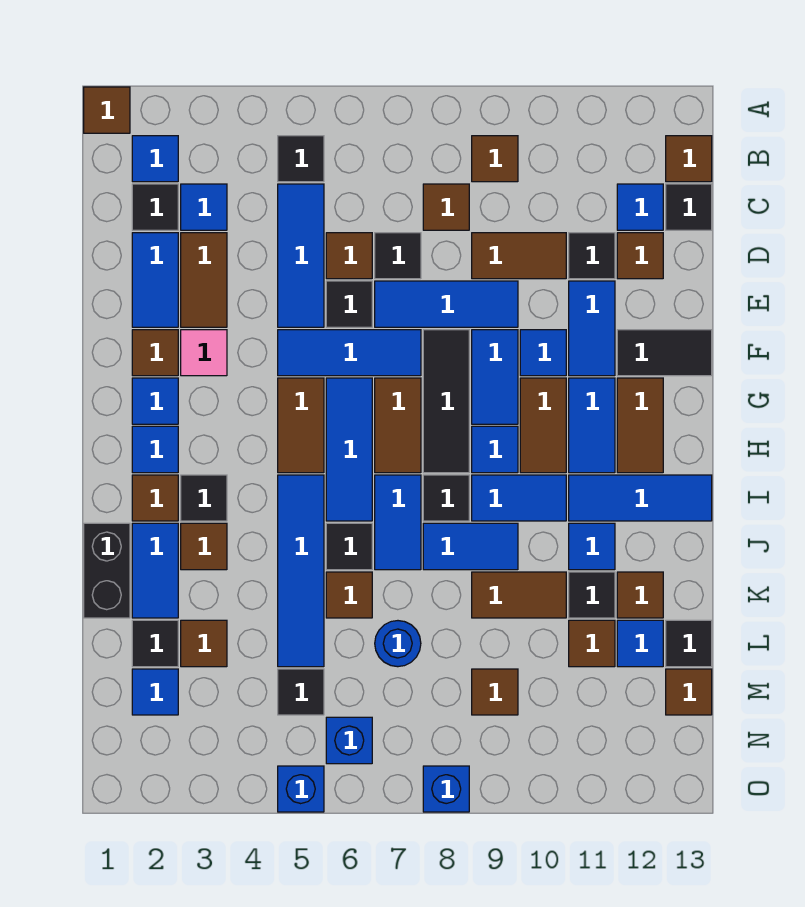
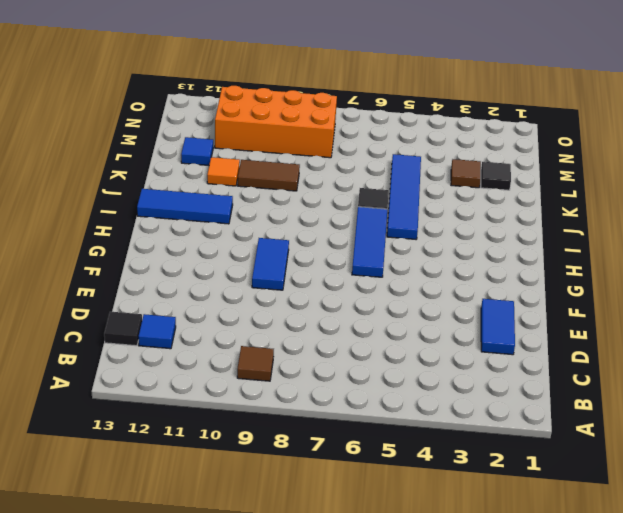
orange 1x1 tile [207,157,240,186] -> black 1x1 tile [569,572,615,618]
orange 2x4 brick [215,86,337,158] -> brown 1x1 tile [472,669,518,715]
none -> brown 1x1 tile [84,87,130,133]
none -> blue 1x1 tile [132,136,178,182]
none -> black 1x1 tile [278,136,324,182]
none -> brown 1x1 tile [666,136,712,182]

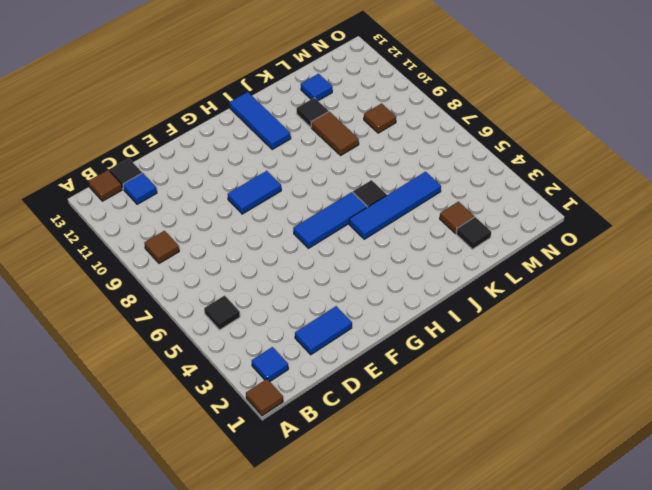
none -> black 1x1 tile [132,184,178,230]
none -> blue 1x1 tile [181,184,227,230]
none -> blue 1x3 tile [278,184,324,327]
none -> brown 1x1 tile [423,184,469,230]

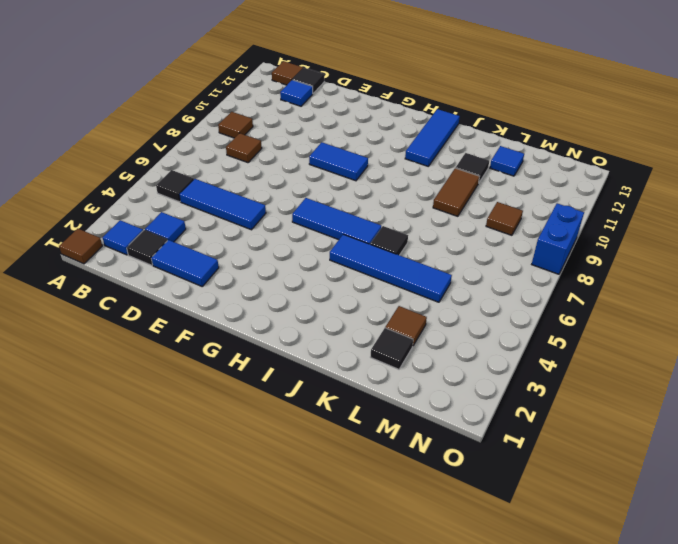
blue 1x2 brick [532,203,584,274] -> blue 1x1 brick [423,766,469,812]
none -> brown 1x2 tile [181,233,227,327]
none -> brown 1x1 tile [326,233,372,279]
none -> black 1x1 tile [375,233,421,279]
none -> brown 1x2 tile [472,233,566,279]

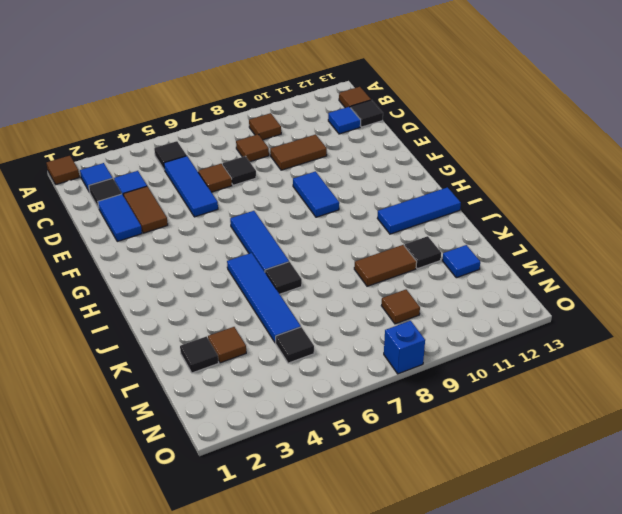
none -> black 1x1 tile [569,233,615,279]
none -> brown 1x1 tile [617,233,663,279]
none -> black 1x1 tile [326,281,372,327]
none -> blue 1x3 tile [375,281,518,327]

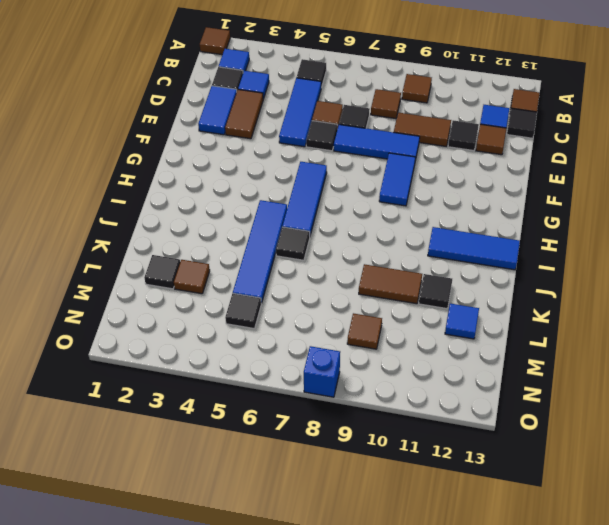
none -> blue 1x2 tile [569,281,615,376]
none -> brown 1x1 tile [132,330,178,376]
none -> pink 1x1 tile [181,330,227,376]
none -> blue 1x3 tile [278,330,421,376]

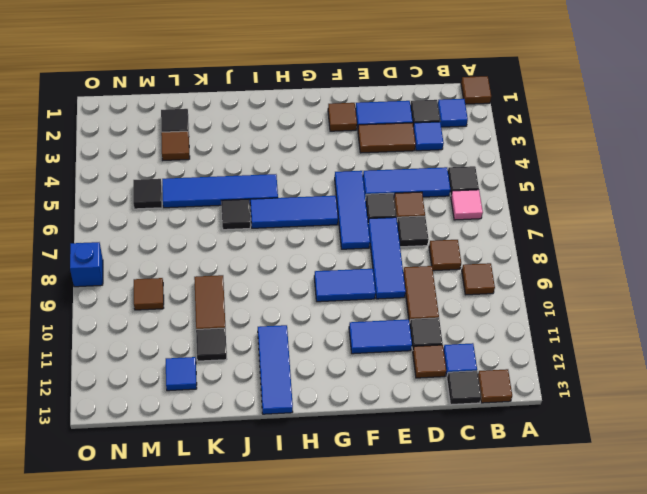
pink 1x1 tile [451,190,483,220] -> pink 1x1 tile moved to [181,330,227,376]
none -> black 1x3 tile [423,330,469,473]
none -> blue 1x1 tile [520,330,566,376]
none -> black 1x2 tile [617,330,712,376]
none -> blue 1x1 tile [132,378,178,424]

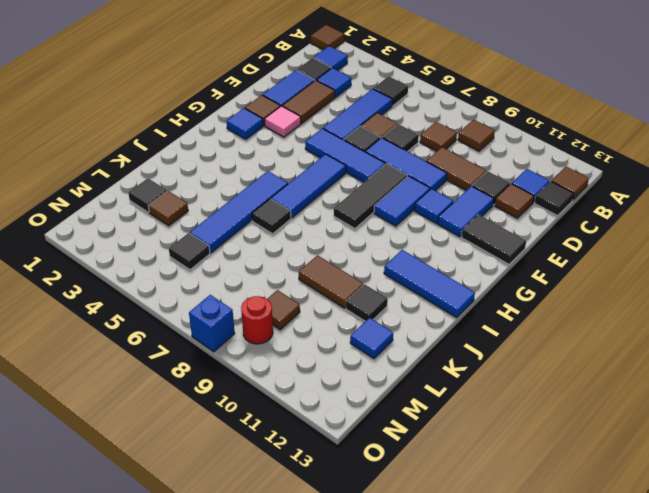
red 1x1 round brick [241,296,273,344] -> none
none -> brown 1x2 tile [278,378,324,473]
none -> brown 1x2 tile [375,378,421,473]
none -> brown 1x2 tile [520,378,566,473]
none -> blue 1x2 tile [569,378,615,473]

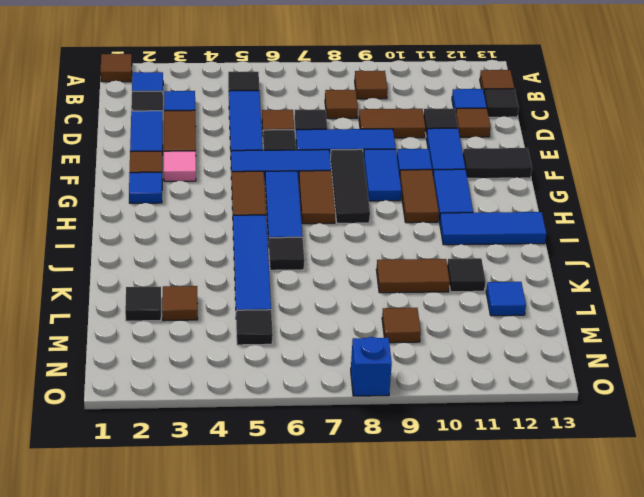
none -> brown 1x2 tile [617,378,663,473]
none -> blue 1x1 tile [132,426,178,473]
none -> blue 1x1 tile [472,426,518,473]
none -> brown 1x1 tile [132,475,178,521]

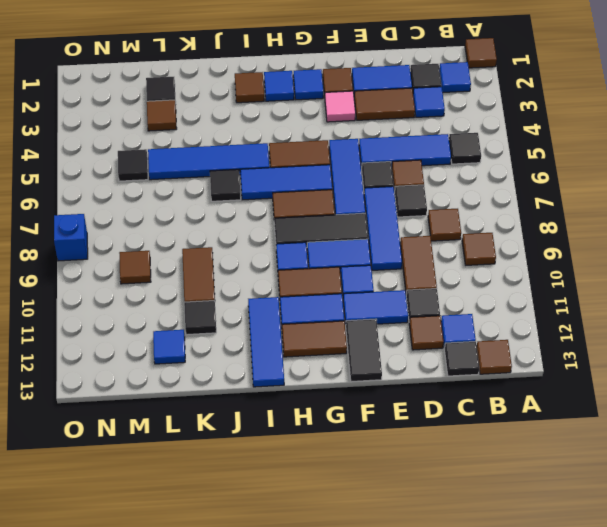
none -> black 1x1 tile [181,475,227,521]
none -> blue 1x2 tile [375,475,421,570]
none -> black 1x1 tile [423,475,469,521]
none -> blue 1x2 tile [472,475,566,521]

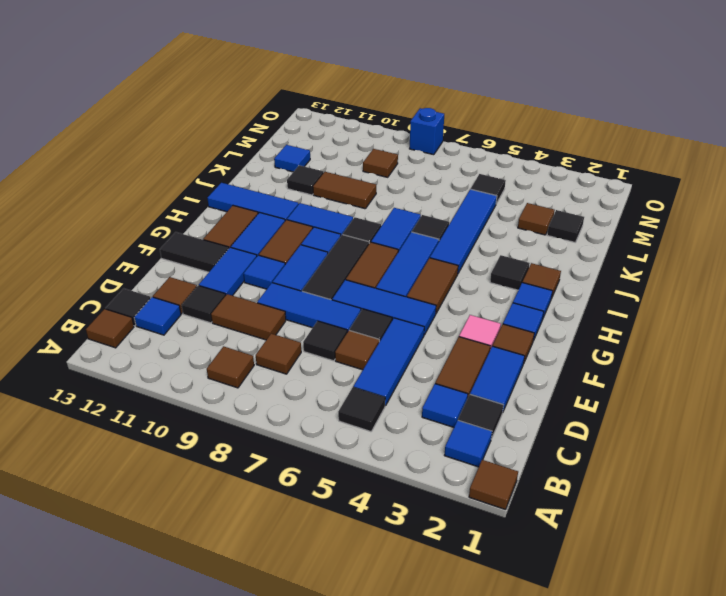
none -> black 1x2 brick [84,523,130,618]
none -> blue 1x2 tile [132,523,178,618]
none -> brown 1x1 tile [181,523,227,570]
none -> blue 1x2 tile [423,523,518,570]

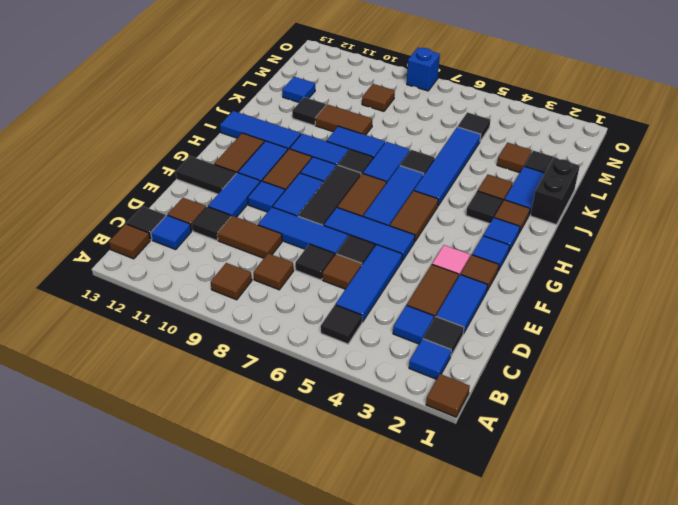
none -> blue 1x1 tile [569,523,615,570]
none -> brown 1x1 tile [326,572,372,618]
none -> brown 1x1 tile [617,572,663,618]
none -> blue 1x1 round brick [375,621,421,667]

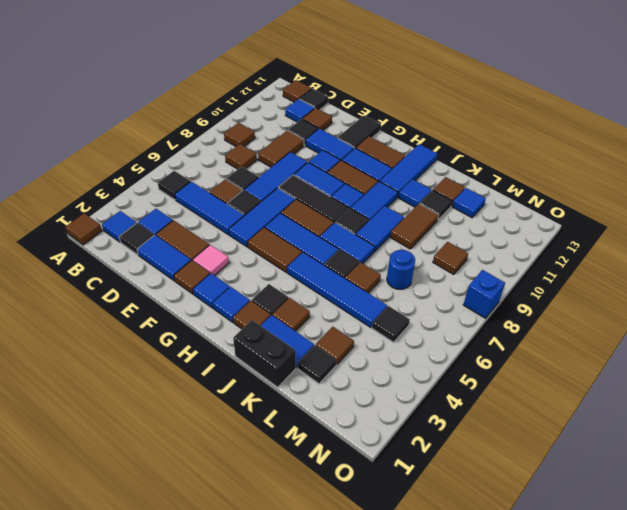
none -> brown 1x1 tile [569,620,615,667]
none -> black 1x1 tile [666,620,712,667]
none -> blue 1x1 tile [132,669,178,715]
none -> brown 1x1 tile [666,669,712,715]

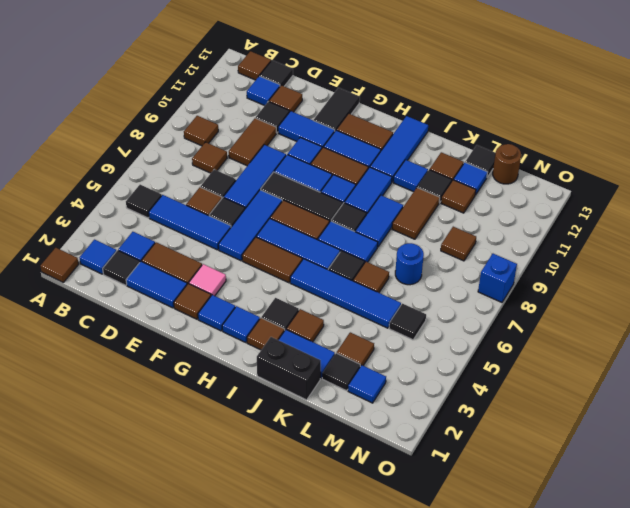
brown 1x1 round brick [493,144,521,184] -> brown 1x1 tile [666,669,712,715]
none -> blue 1x1 brick [326,717,372,764]
none -> blue 1x1 brick [278,766,324,812]

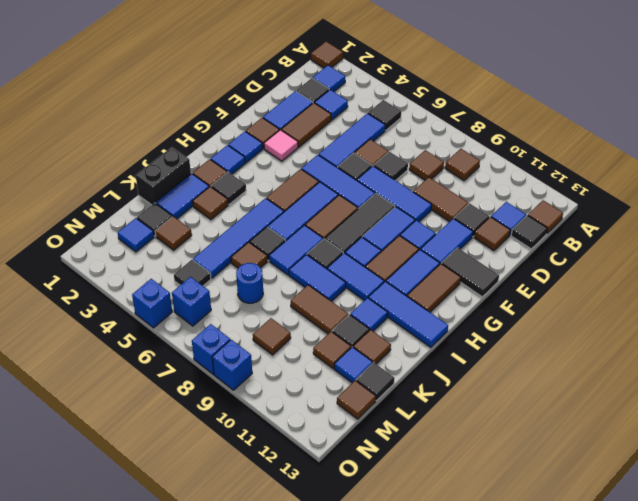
blue 1x1 brick [212,340,252,390] -> none

